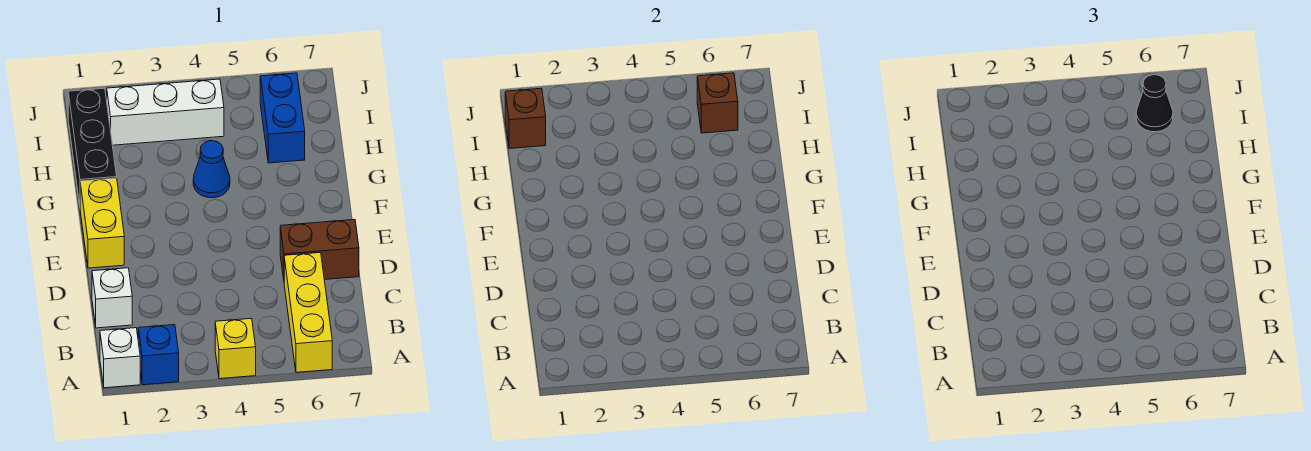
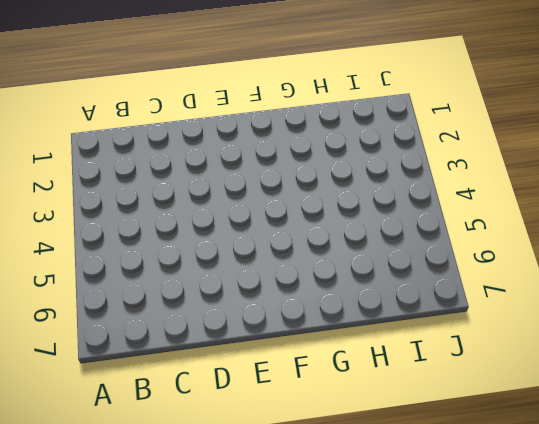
none -> white 1x1 brick [100,328,140,388]
none -> blue 1x1 brick [138,325,179,385]
none -> yellow 1x1 brick [215,318,256,379]

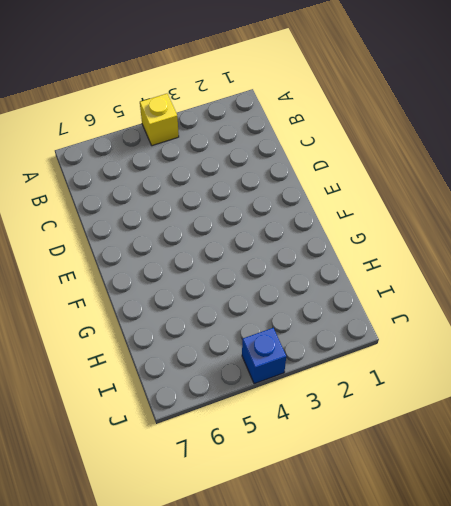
blue 1x1 brick [242,328,286,384] -> blue 1x1 brick moved to [138,325,179,385]
none -> white 1x1 brick [100,328,140,388]
none -> yellow 1x3 brick [284,253,332,372]
none -> white 1x1 brick [92,268,132,328]

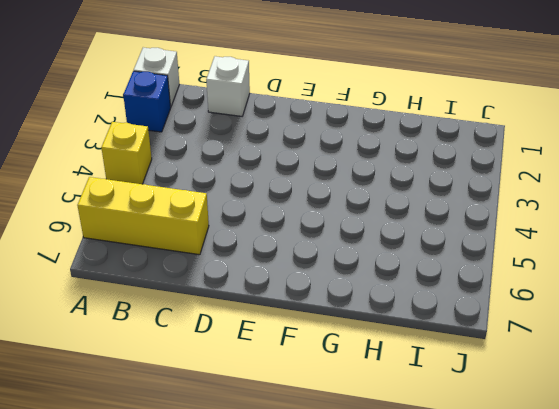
none -> brown 1x2 brick [280,220,359,280]
none -> yellow 1x2 brick [80,178,124,268]
none -> black 1x3 brick [68,88,117,205]

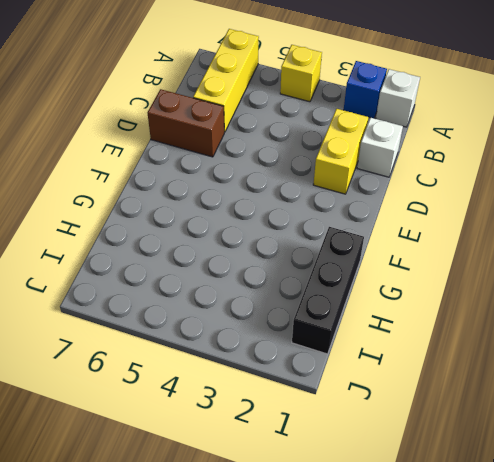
yellow 1x2 brick [313,109,369,194] -> yellow 1x2 brick moved to [80,178,124,268]
none -> blue 1x1 cone [193,141,230,198]
none -> blue 1x2 brick [260,73,305,163]
none -> white 1x3 brick [107,79,224,145]

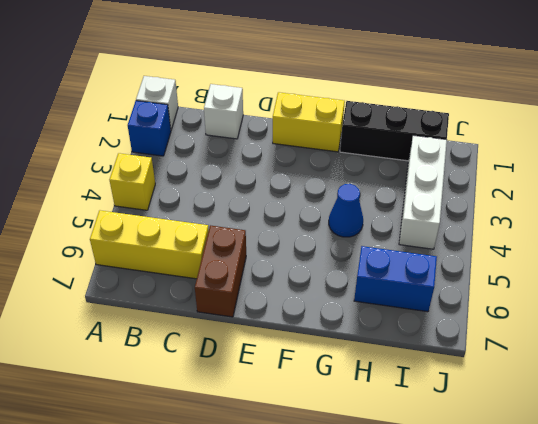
none -> brown 1x1 brick [505,88,546,149]
none -> brown 1x1 brick [697,73,738,133]
none -> black 1x1 cone [1136,75,1173,132]

